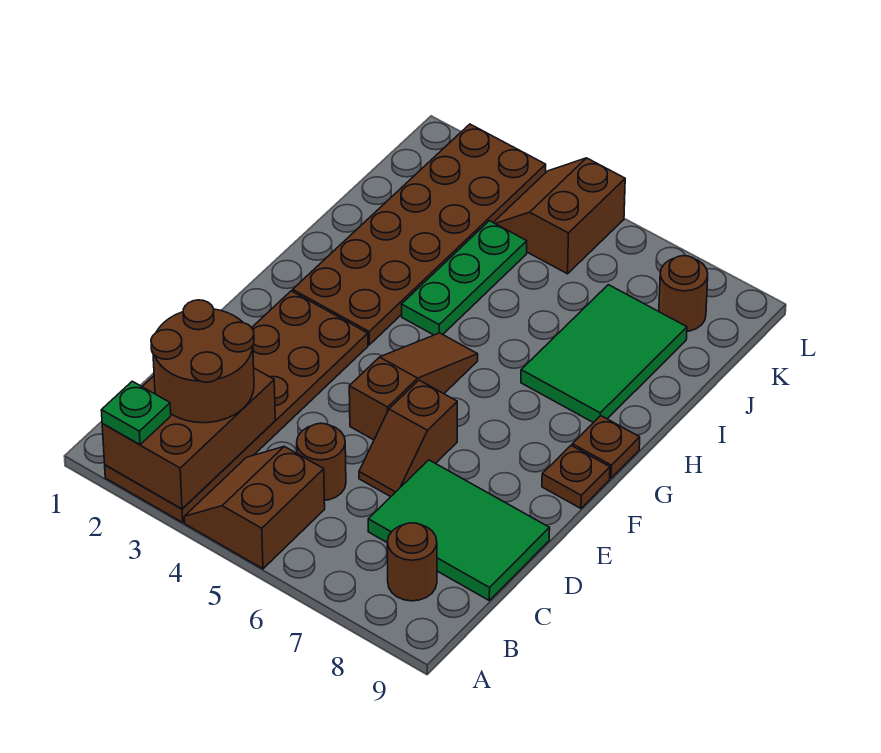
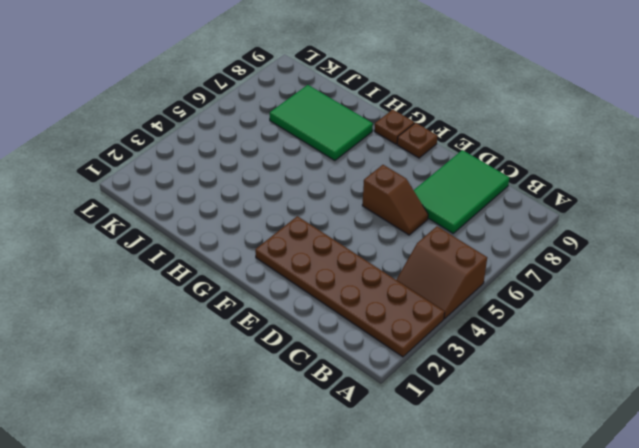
none -> brown 1x1 round brick [387,523,437,601]
none -> brown 1x1 round brick [297,423,346,500]
none -> brown 1x3 slope [349,333,478,440]

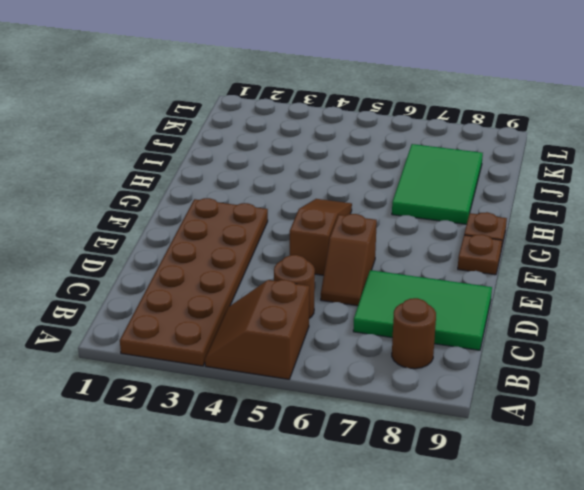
none -> brown 2x6 plate [293,124,546,345]
none -> green 1x3 plate [401,221,527,335]
none -> brown 2x2 slope [493,158,625,274]

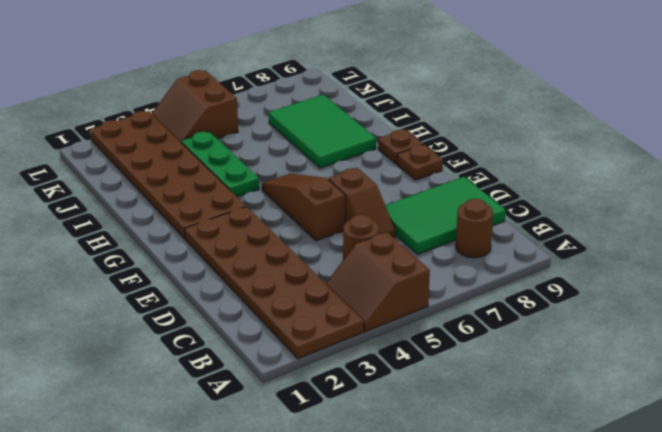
none -> brown 1x1 round brick [659,256,708,331]
none -> brown 2x3 brick [102,368,275,509]
none -> green 1x1 plate [101,381,171,445]

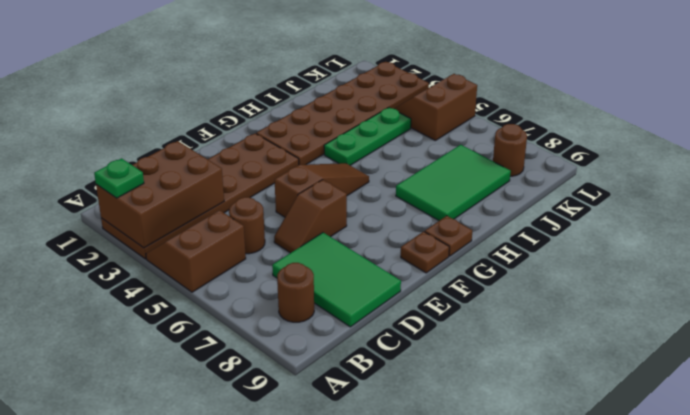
none -> brown 2x2 round brick [151,300,254,423]

